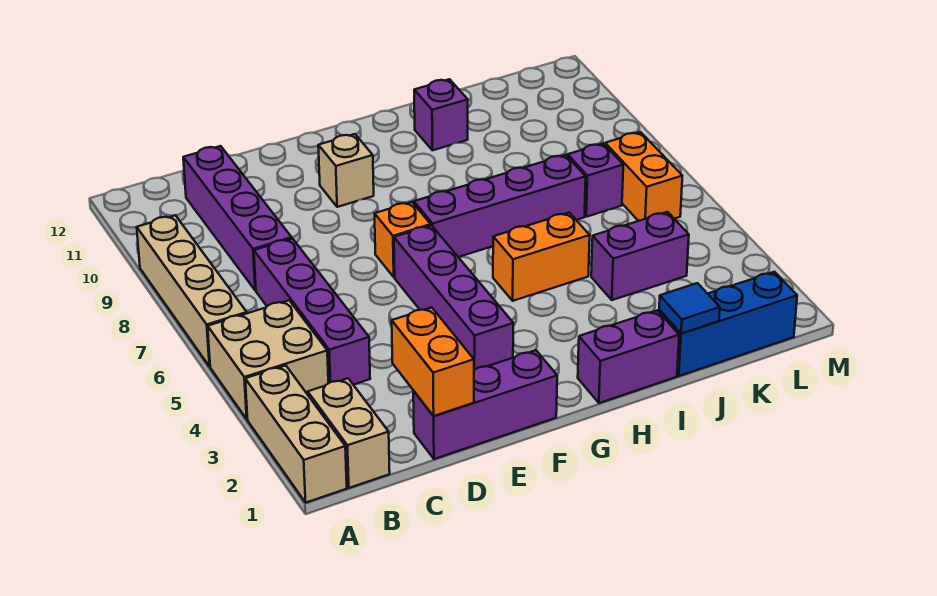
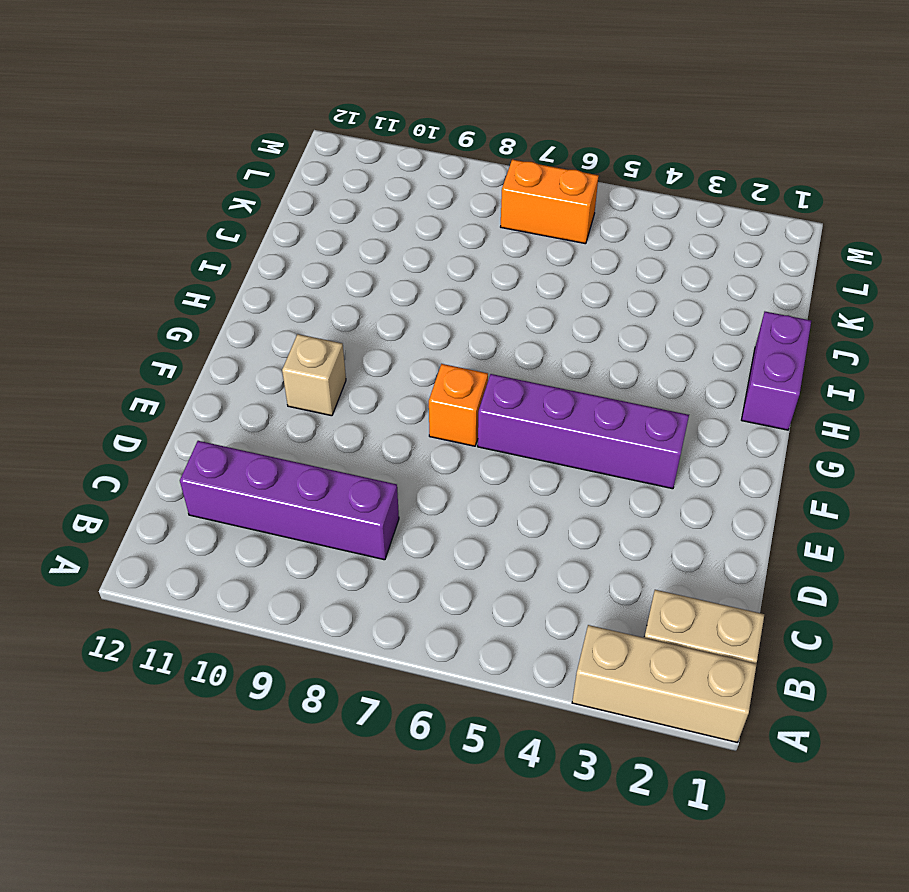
none -> tan 2x2 brick [208,300,328,419]
none -> tan 1x4 brick [137,215,247,367]
none -> purple 1x4 brick [254,238,370,385]

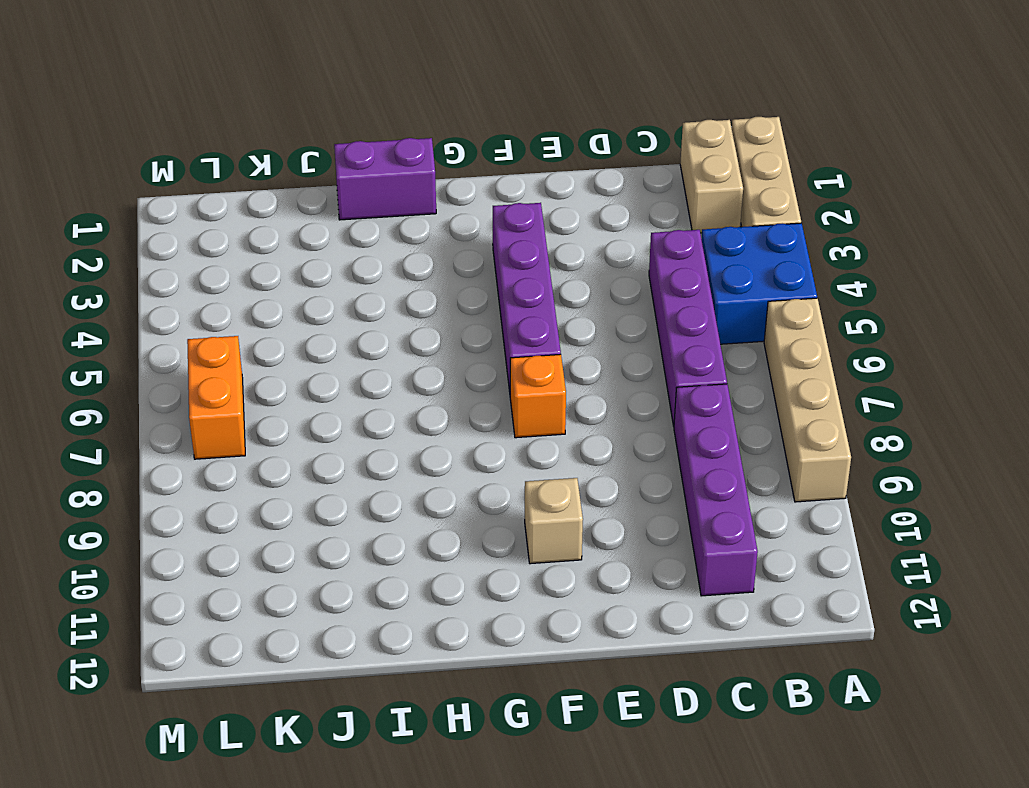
blue 2x2 brick [701,223,817,344] -> tan 2x2 brick [208,300,328,419]
none -> purple 1x3 brick [413,350,557,459]
none -> purple 1x4 brick [414,155,586,257]
none -> orange 1x2 brick [493,213,590,301]

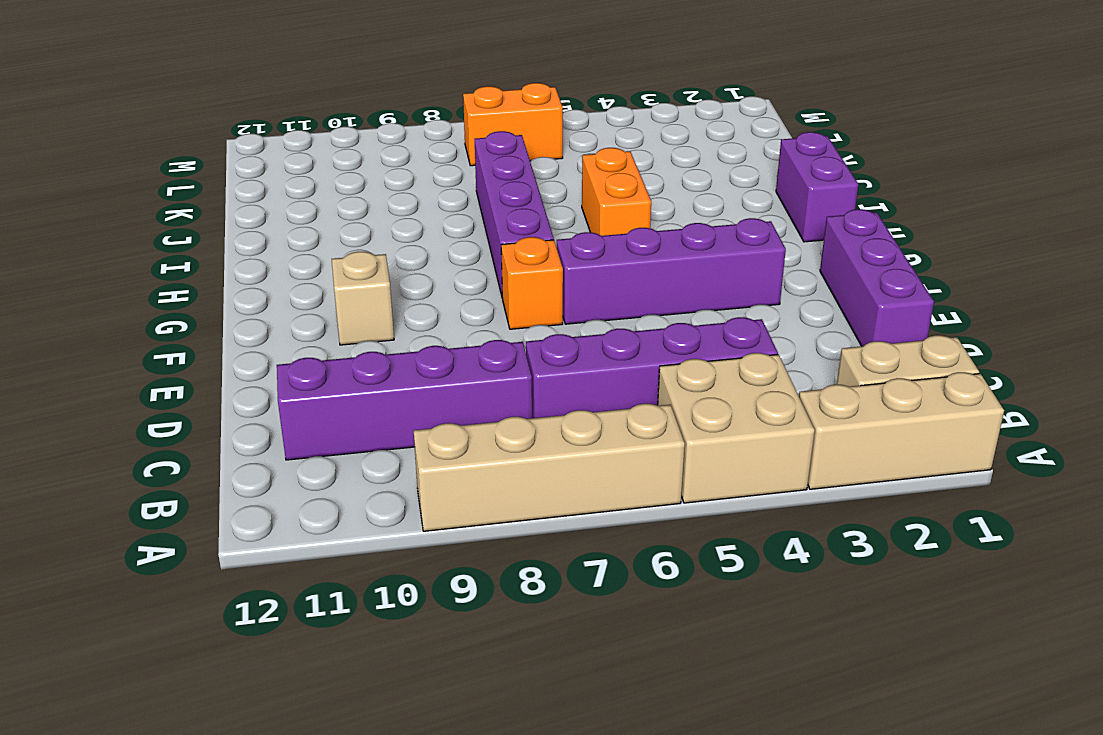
none -> purple 1x1 brick [414,79,468,150]
none -> blue 1x3 brick [659,272,797,376]
none -> purple 1x2 brick [591,212,689,300]

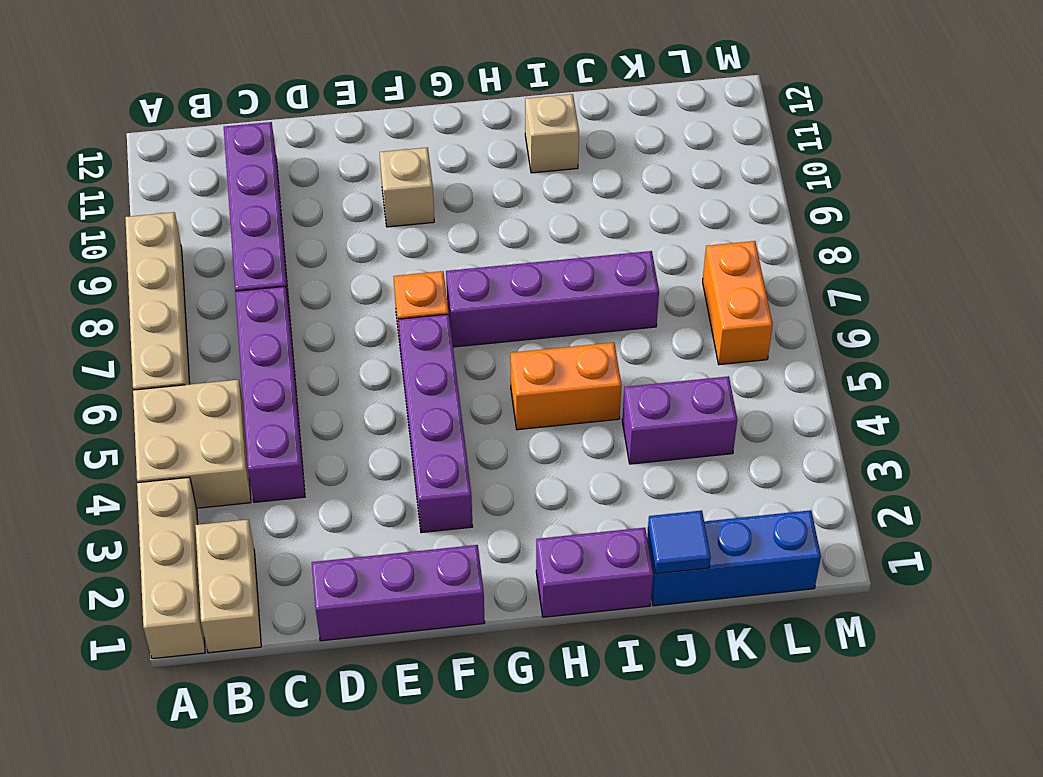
tan 1x1 brick [525,94,579,173] -> purple 1x1 brick [414,79,468,150]
none -> purple 1x1 brick [568,143,623,217]
none -> orange 1x2 brick [392,307,474,416]

